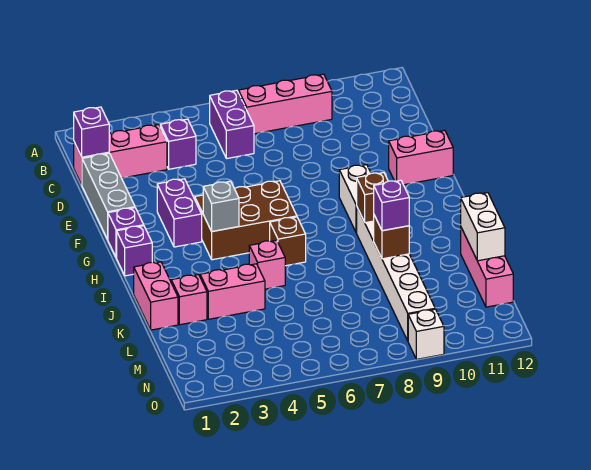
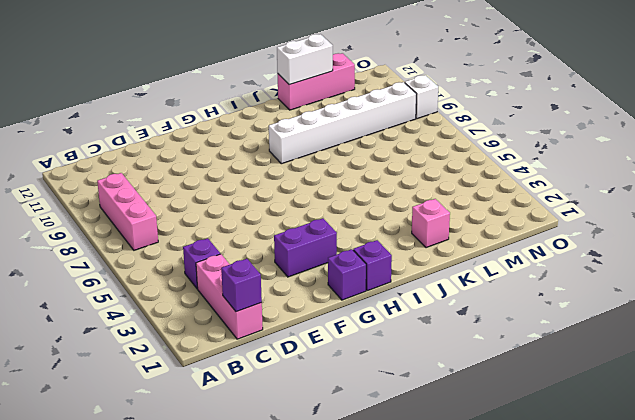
none -> purple 1x2 brick [210,90,254,159]
none -> grey 1x3 brick [82,153,135,239]
none -> pink 1x2 brick [389,130,453,185]

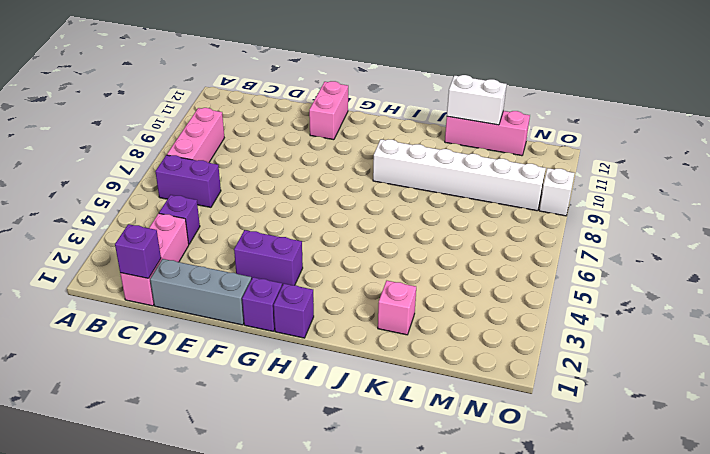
none -> brown 2x3 brick [195,181,297,260]
none -> white 1x2 brick [339,165,371,233]
none -> brown 1x1 brick [270,217,306,266]

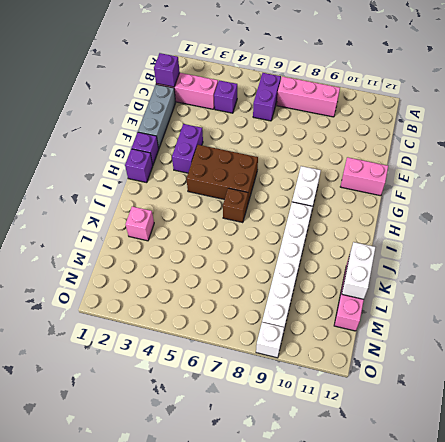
none -> pink 1x2 brick [134,262,178,330]
none -> pink 1x1 brick [249,240,285,289]
none -> pink 1x2 brick [200,264,265,319]

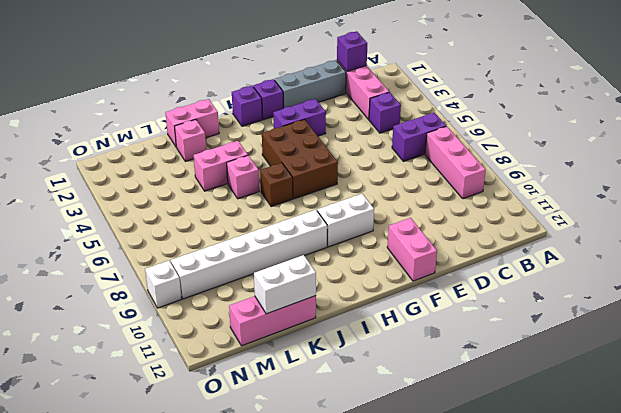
pink 1x2 brick [194,141,248,191] -> pink 1x2 brick turned to [200,264,265,319]
none -> grey 1x1 brick [203,181,239,231]
none -> brown 1x1 brick [357,173,388,223]
none -> brown 1x1 brick [374,215,409,259]

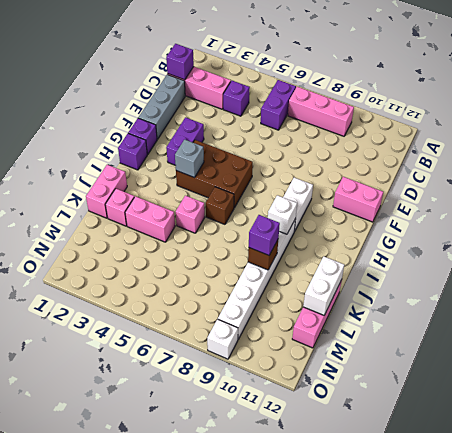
white 1x1 brick [268,195,297,234] -> brown 1x1 brick [357,173,388,223]

